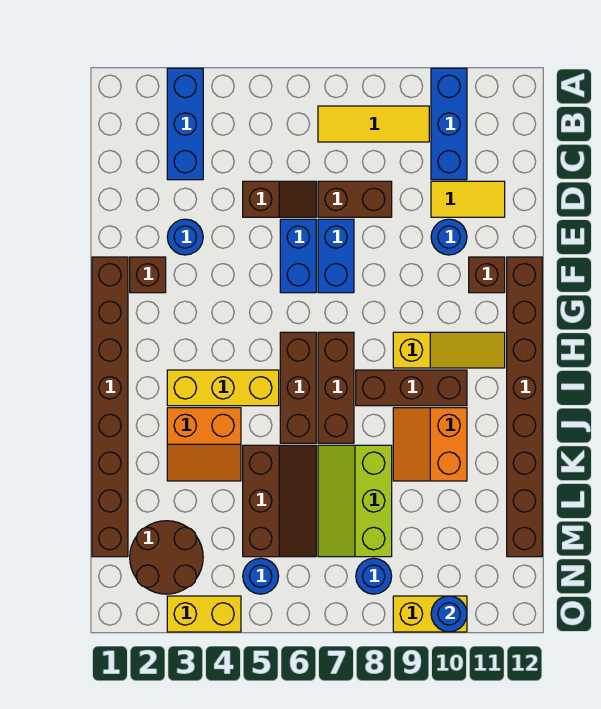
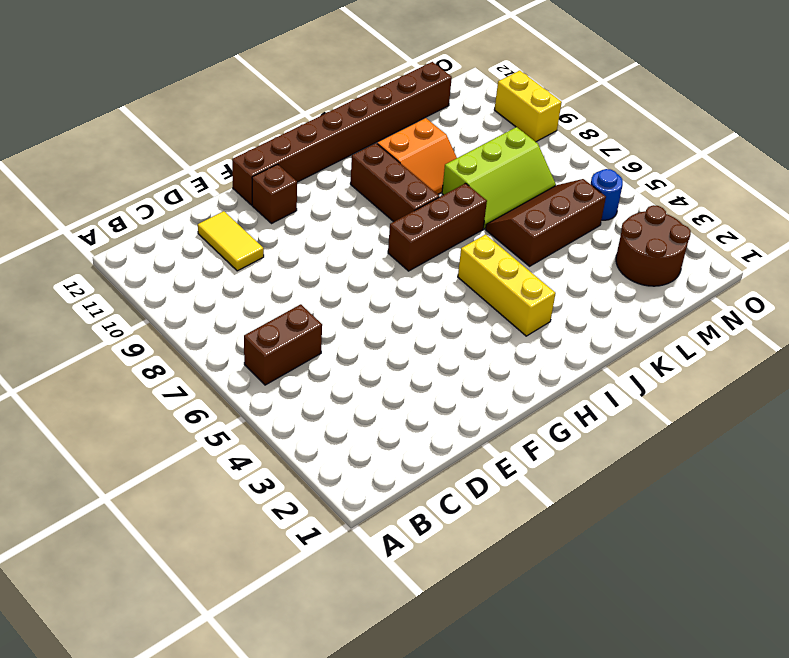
brown 1x2 brick [244,304,322,385] -> brown 1x2 brick turned to [318,181,392,217]
none -> blue 1x3 brick [167,68,203,180]
none -> blue 1x3 brick [431,68,467,180]
none -> yellow 1x3 tile [318,106,429,142]

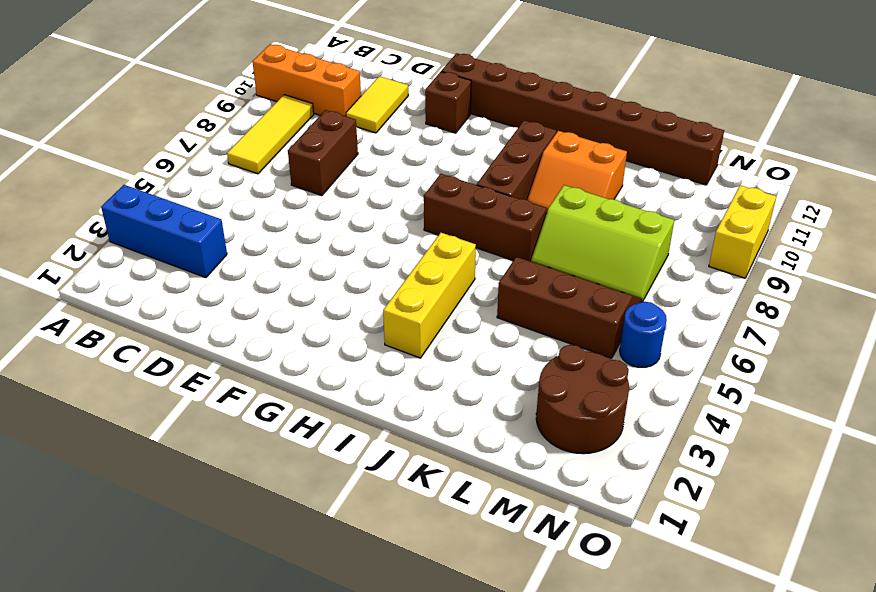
orange 1x3 brick [252,44,361,116] -> blue 1x3 brick [431,68,467,180]
none -> brown 1x2 slope [243,181,316,217]
none -> blue 1x1 round brick [167,219,203,255]
none -> blue 1x2 brick [280,219,316,293]

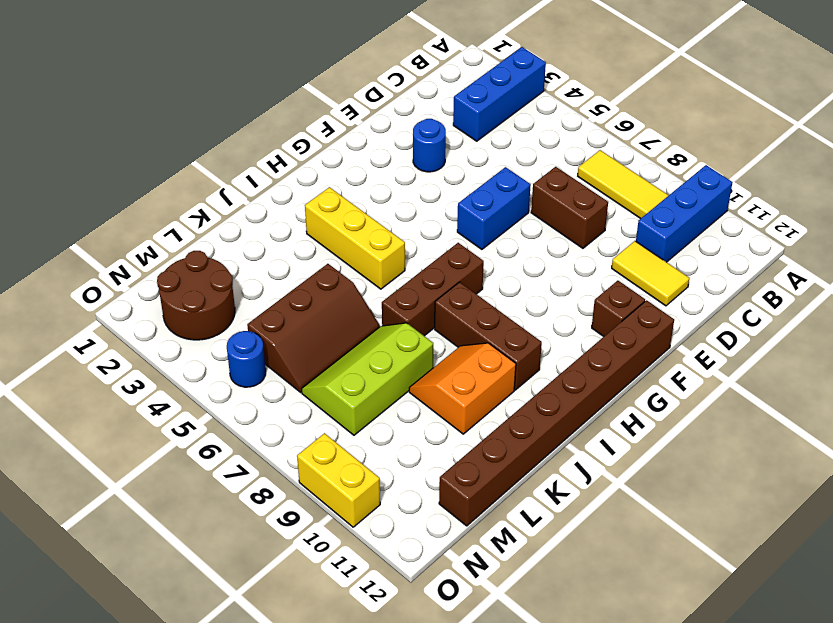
none -> brown 1x2 slope [243,181,316,217]
none -> blue 1x2 brick [318,219,354,293]
none -> blue 1x1 round brick [431,219,467,255]

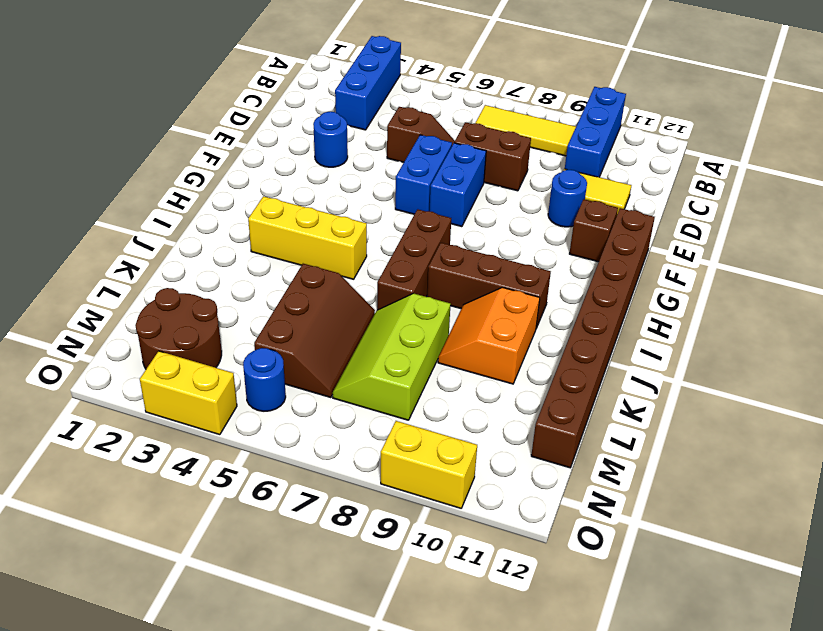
none -> brown 1x8 brick [92,257,128,557]
none -> brown 1x1 brick [130,257,166,293]
none -> brown 1x3 brick [280,332,316,443]

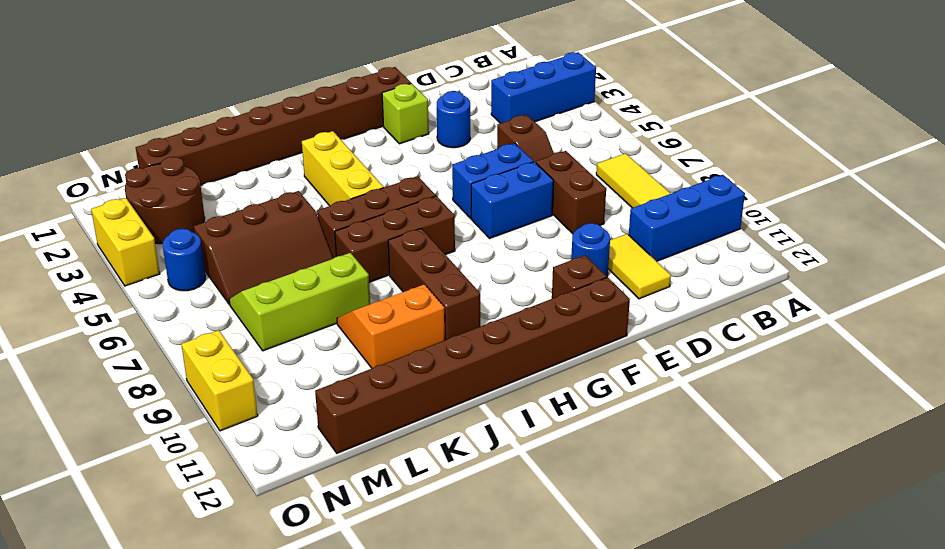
lime 1x1 brick [382,83,429,144] -> brown 1x1 brick [130,257,166,293]
none -> yellow 1x3 slope [393,332,505,368]
none -> orange 2x2 slope [167,408,241,481]
none -> blue 1x1 round brick [356,558,392,594]

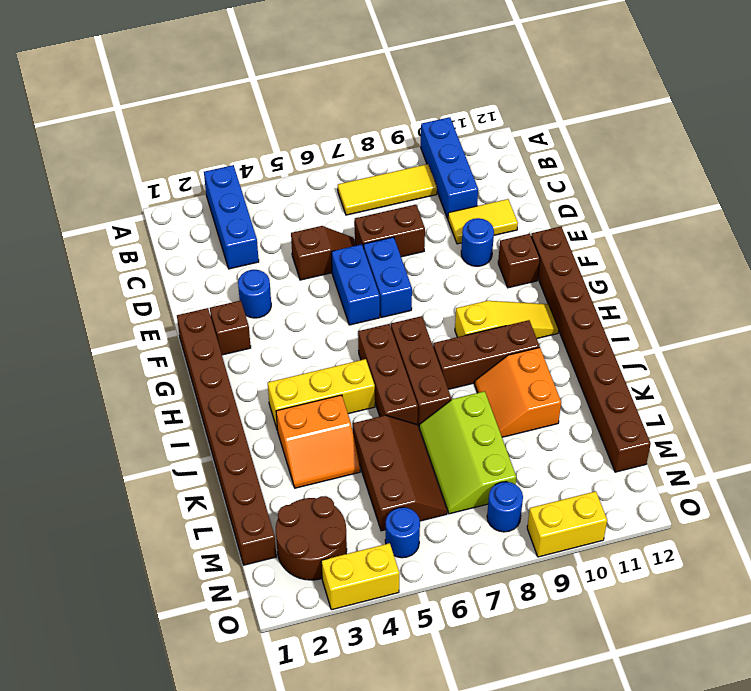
none -> blue 1x1 round brick [431,596,467,632]

